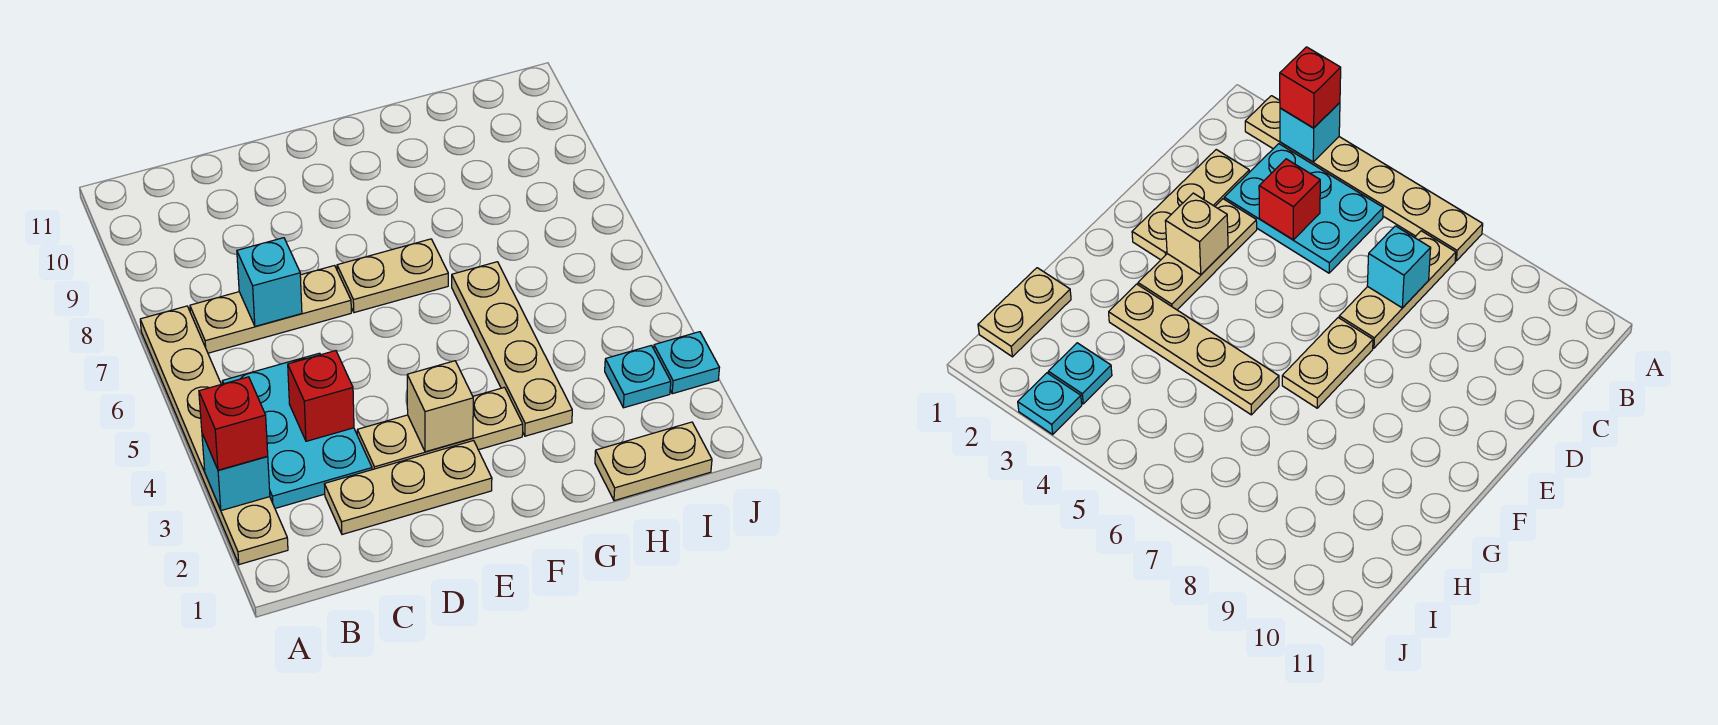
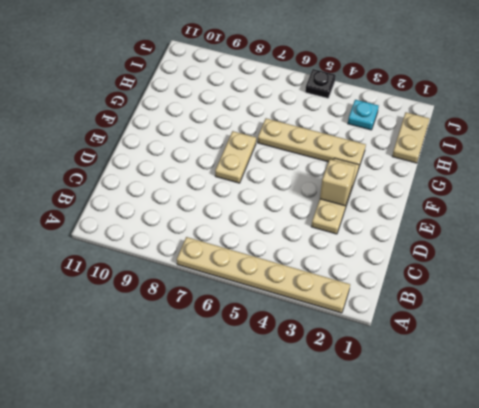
black 1x1 plate [305,69,336,98] -> none
none -> cyan 2x3 plate [222,353,372,508]
none -> tan 1x3 plate [190,266,351,353]
none -> tan 1x3 plate [324,441,492,534]

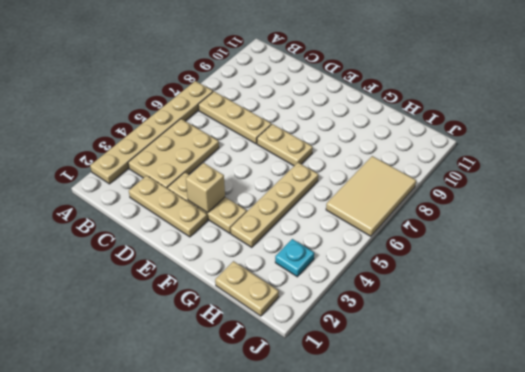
tan 2x3 plate [128,119,219,189] -> cyan 2x3 plate [222,353,372,508]
tan 2x3 tile [326,156,416,236] -> none
none -> cyan 1x1 plate [654,332,719,394]
none -> cyan 1x1 brick [202,434,270,511]
none -> red 1x1 brick [288,351,354,441]

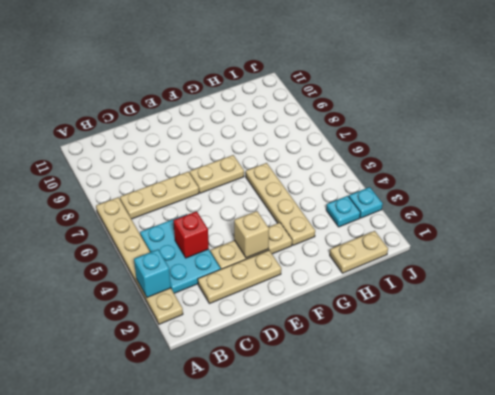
none -> cyan 1x1 brick [237,238,302,326]
none -> red 1x1 brick [199,377,268,470]

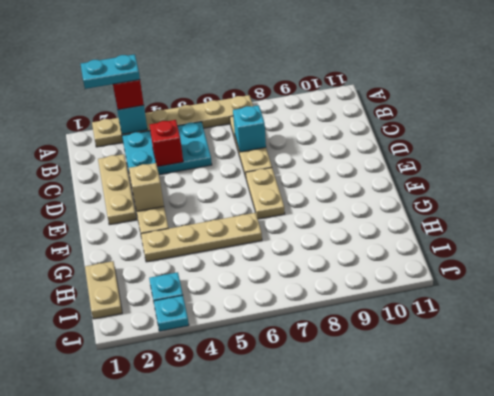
cyan 1x2 plate [81,54,140,89] -> none

